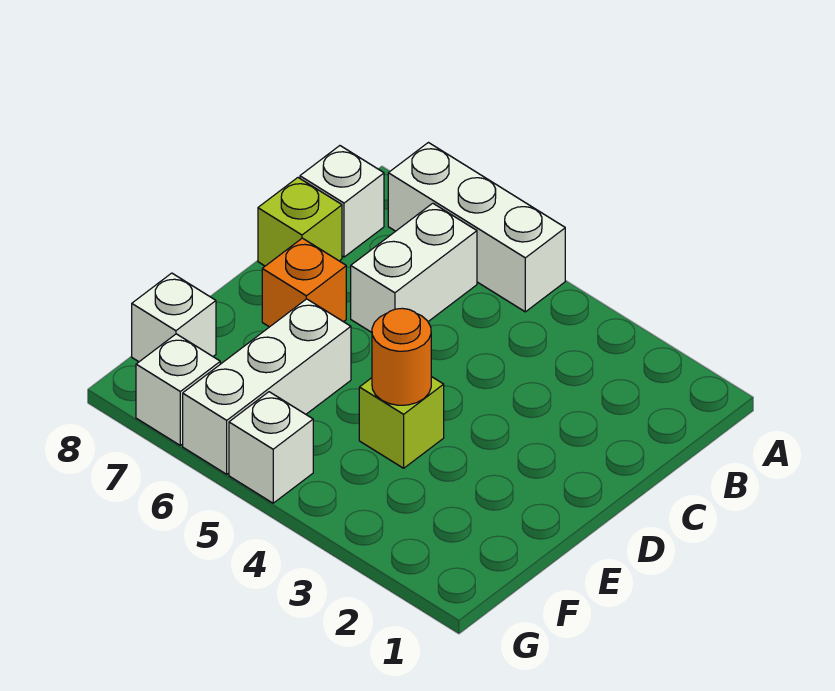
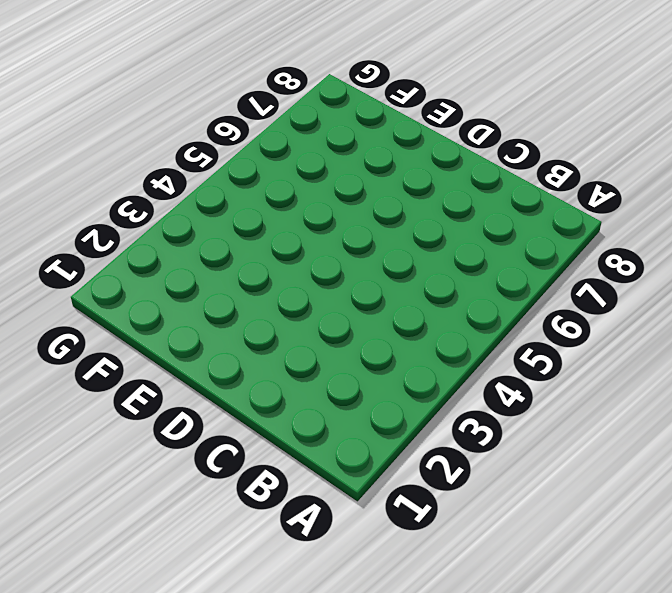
none -> white 1x3 brick [388,143,565,312]
none -> white 1x2 brick [351,203,477,332]

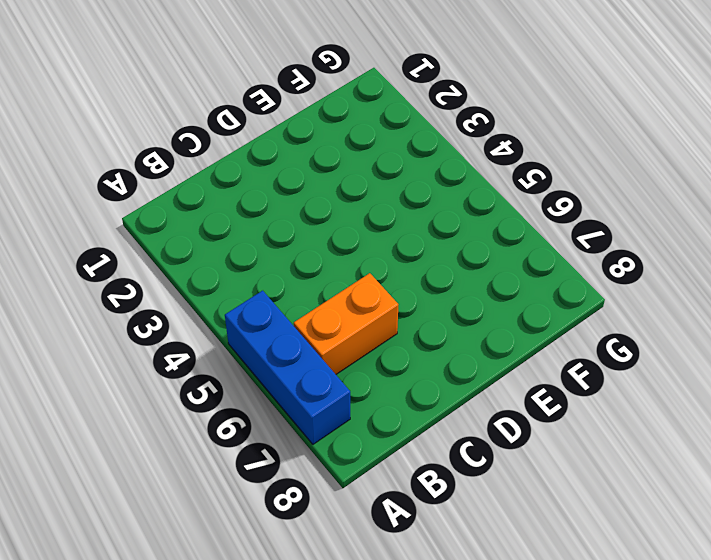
blue 1x3 brick [225,291,350,444] -> white 1x3 brick [388,143,565,312]
orange 1x2 brick [294,273,398,374] -> white 1x2 brick [351,203,477,332]
none -> white 1x1 brick [300,146,384,257]
none -> lime 1x1 brick [258,178,342,266]

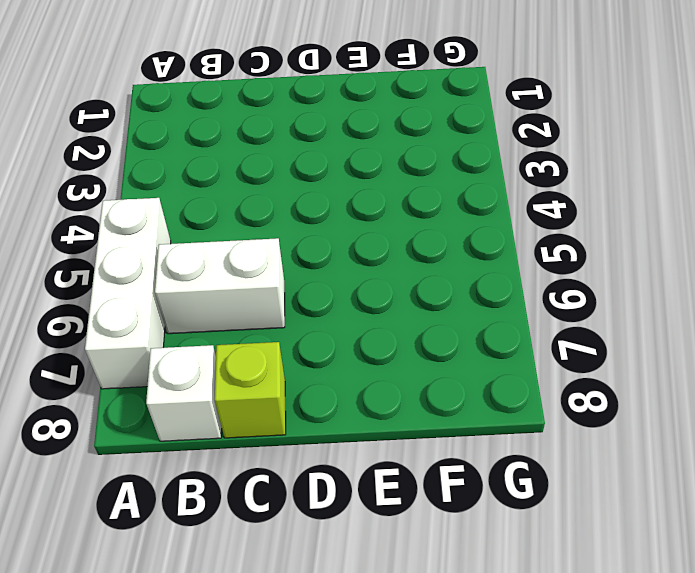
none -> orange 1x1 brick [262,238,346,327]
none -> lime 1x1 brick [359,377,444,468]

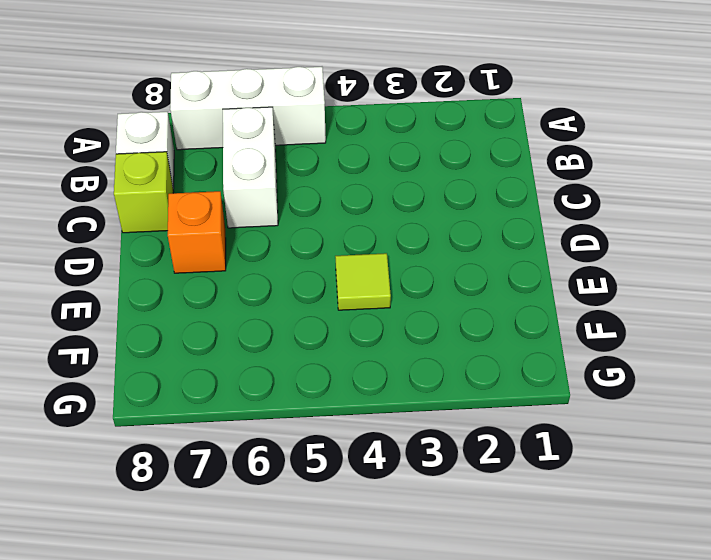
lime 1x1 tile [335,253,391,310] -> lime 1x1 brick [359,377,444,468]
none -> white 1x3 brick [183,299,351,474]
none -> white 1x1 brick [132,273,216,362]

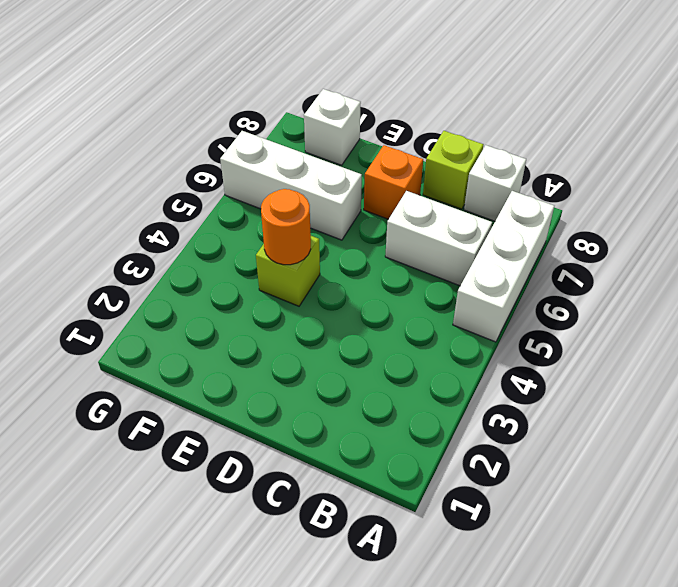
none -> white 1x1 brick [229,392,313,503]
none -> white 1x1 brick [136,334,220,445]

